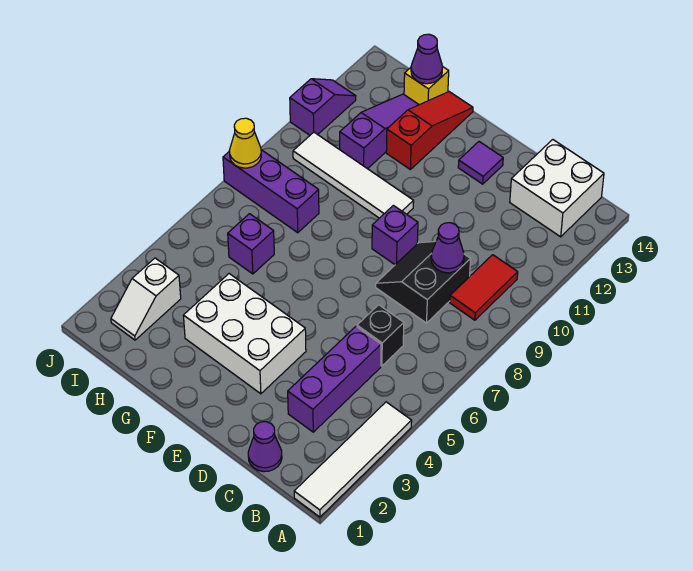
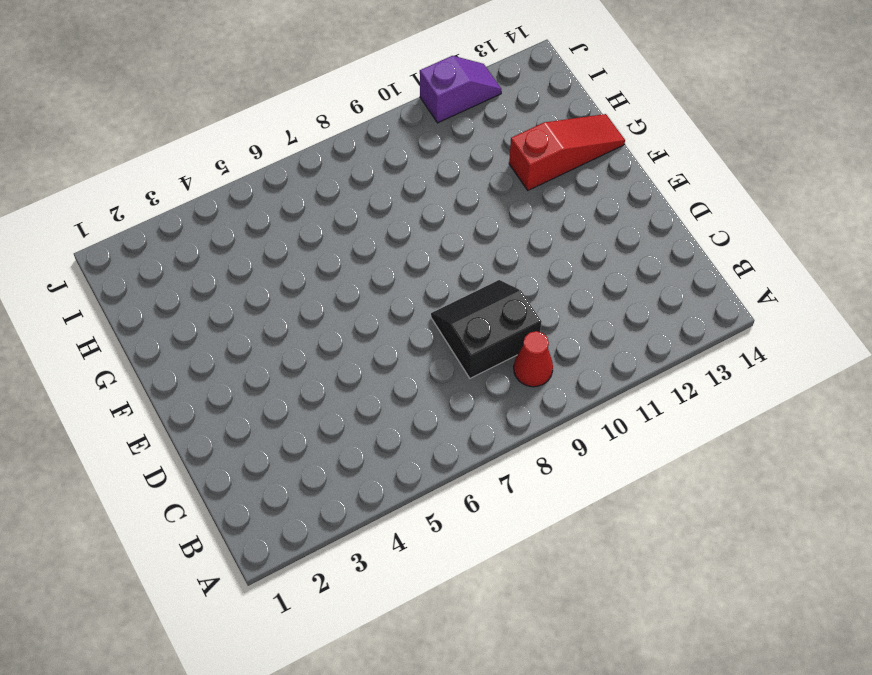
red 1x1 cone [514,331,553,387] -> red 1x2 tile [450,255,518,320]
none -> white 1x4 tile [294,402,412,517]
none -> white 2x2 brick [510,140,604,237]
none -> purple 1x1 cone [248,422,282,472]

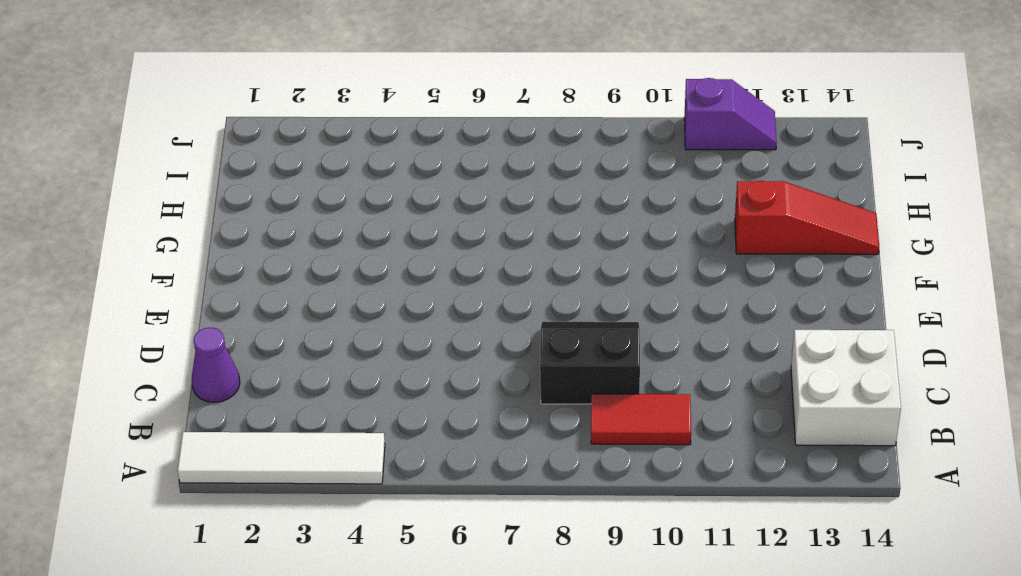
none -> purple 1x3 brick [288,327,381,432]
none -> black 1x1 brick [357,305,404,366]
none -> white 2x3 brick [183,274,306,394]

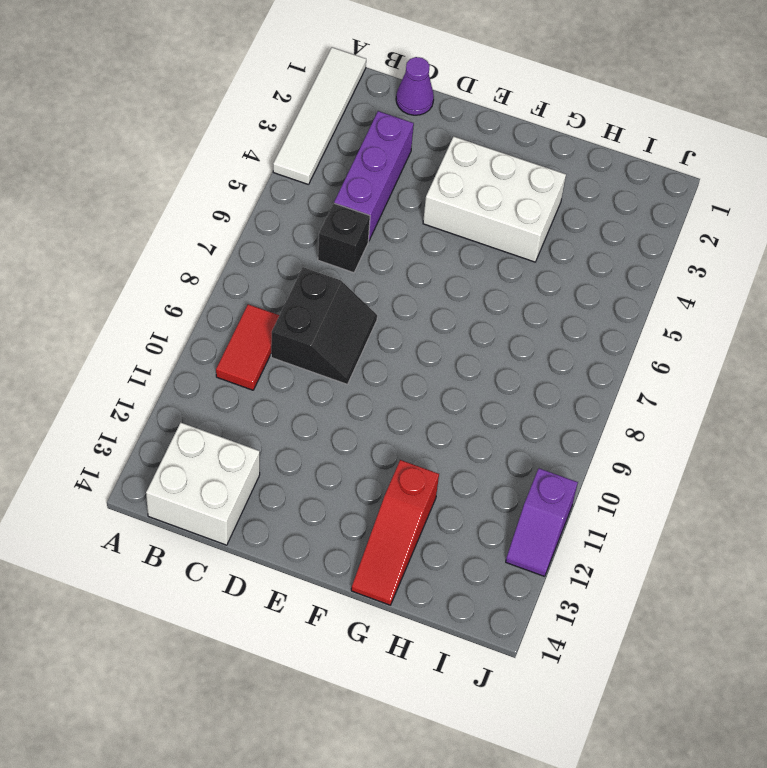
none -> purple 1x1 brick [372,205,418,265]
none -> purple 1x1 tile [458,142,503,184]
none -> white 1x4 tile [293,132,414,218]

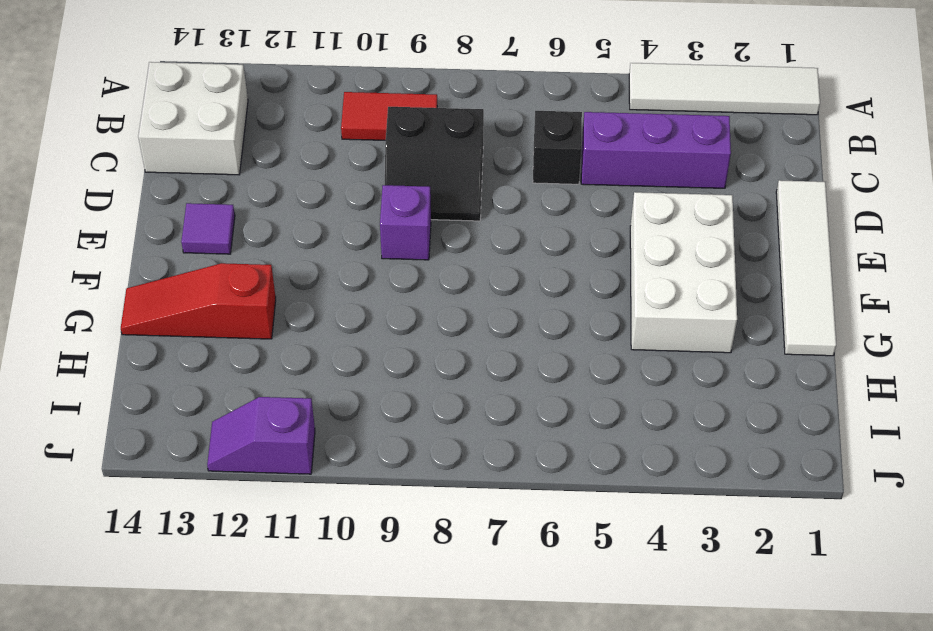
white 1x4 tile [776,180,836,356] -> white 1x4 tile moved to [293,132,414,218]
none -> purple 1x1 cone [248,422,282,472]
none -> purple 1x1 brick [228,214,274,274]
none -> purple 1x3 brick [223,150,319,233]

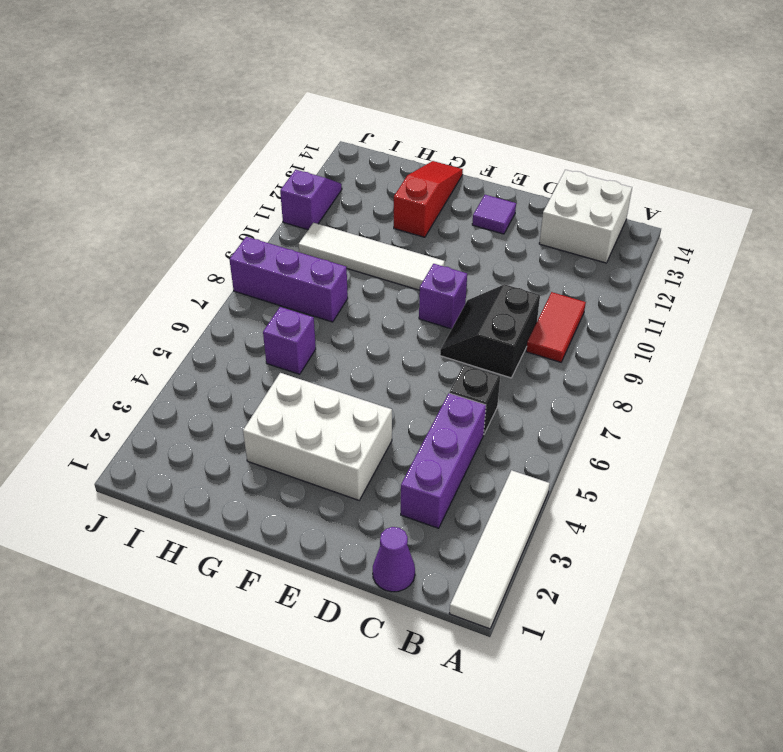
none -> purple 1x3 slope [340,94,419,169]
none -> yellow 1x1 brick [404,66,449,105]
none -> white 1x2 slope [111,258,181,340]

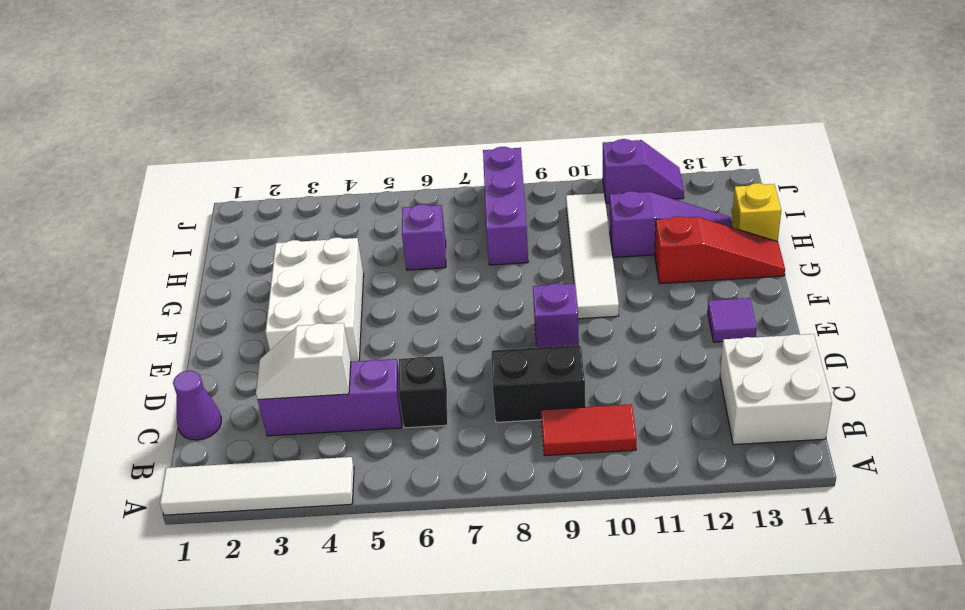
white 1x2 slope [256,323,351,400] -> white 1x2 slope moved to [111,258,181,340]
none -> purple 1x1 cone [431,223,464,273]
none -> purple 1x1 cone [411,34,442,84]
none -> yellow 1x1 cone [229,118,261,168]

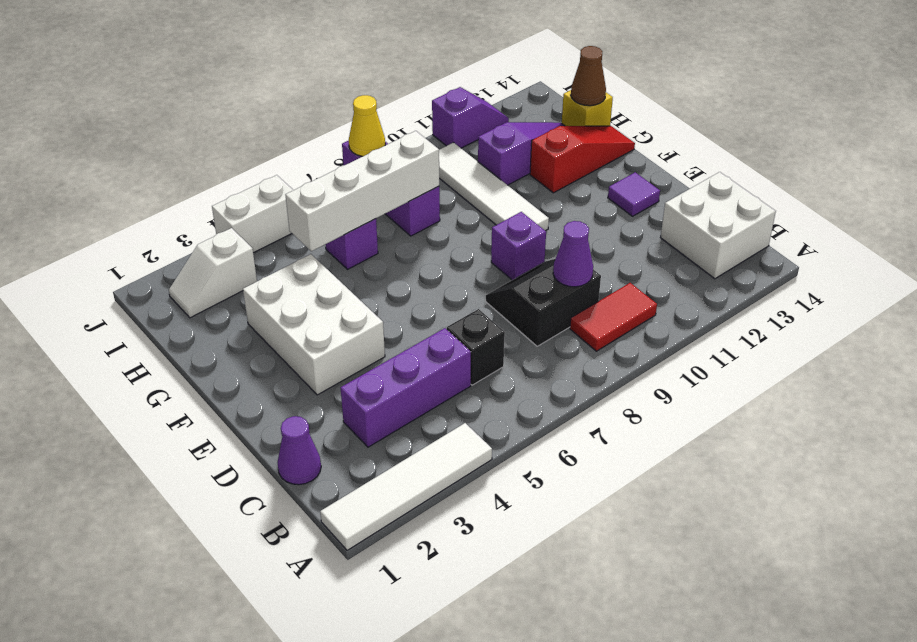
white 1x4 brick [286,131,439,251] -> none
brown 1x1 cone [571,46,606,106] -> purple 1x1 cone [411,34,442,84]
white 1x2 brick [212,175,293,253] -> none

